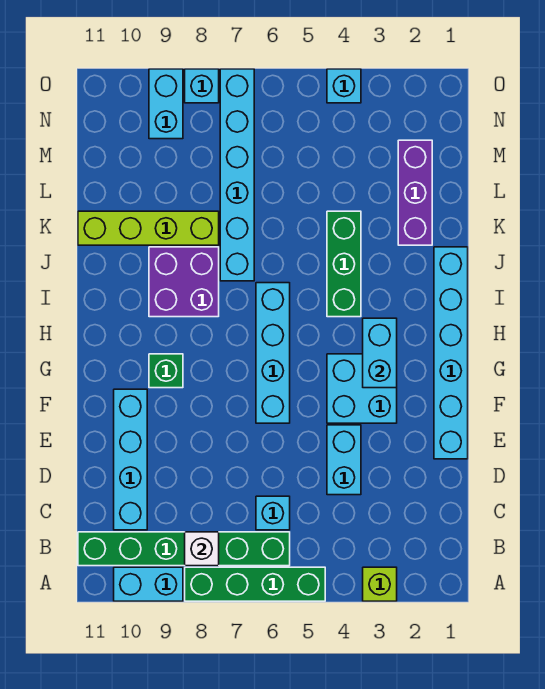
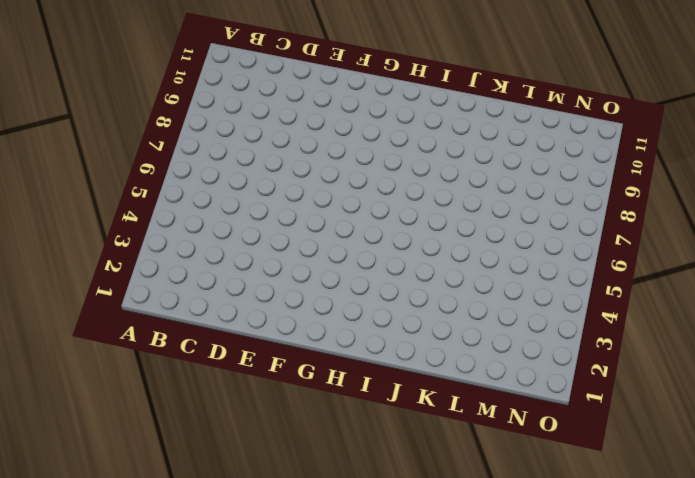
none -> lime 1x1 brick [363,567,397,601]
none -> green 1x4 brick [185,567,325,601]
none -> cyan 1x2 brick [114,567,183,601]

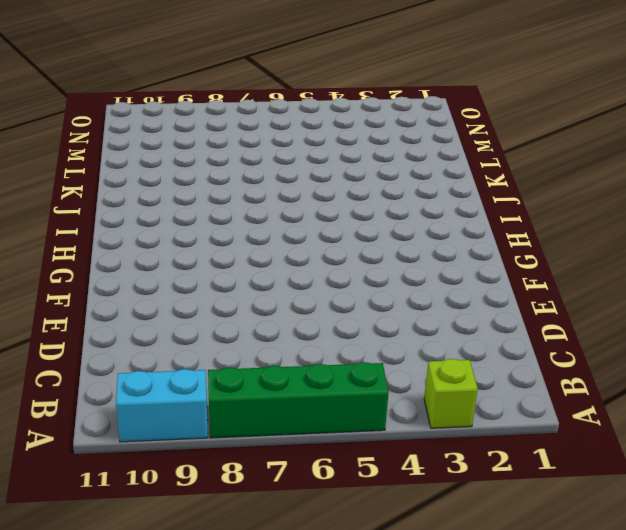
none -> green 1x6 brick [78,532,290,566]
none -> cyan 1x1 brick [256,496,290,530]
none -> cyan 1x4 brick [114,389,147,530]

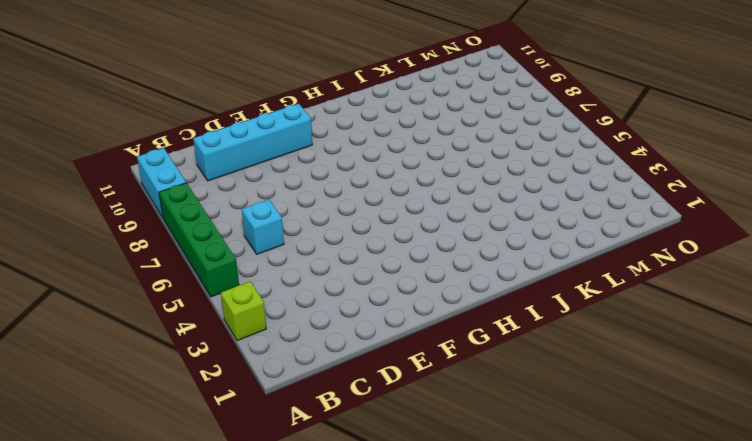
none -> green 1x6 brick [78,532,290,566]
none -> cyan 1x2 brick [327,425,361,495]
none -> cyan 1x6 brick [434,247,468,459]

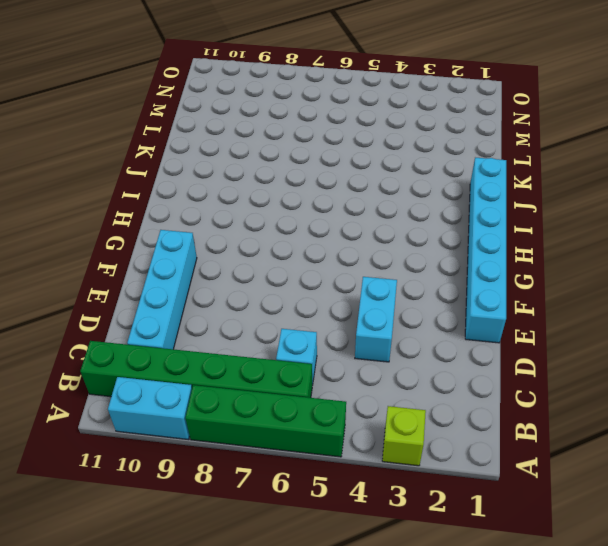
none -> cyan 2x2 brick [327,354,397,423]
none -> cyan 1x4 brick [256,283,290,423]
none -> green 1x1 brick [149,354,183,388]

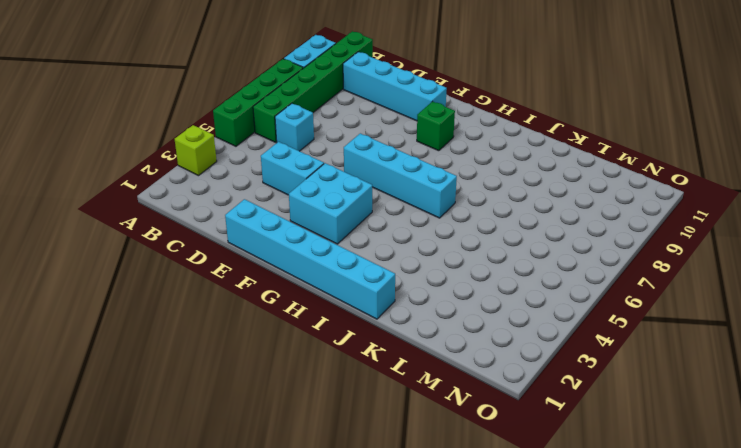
none -> green 1x3 brick [327,211,361,317]
none -> purple 2x2 brick [149,247,219,317]
none -> cyan 1x6 brick [220,69,254,281]

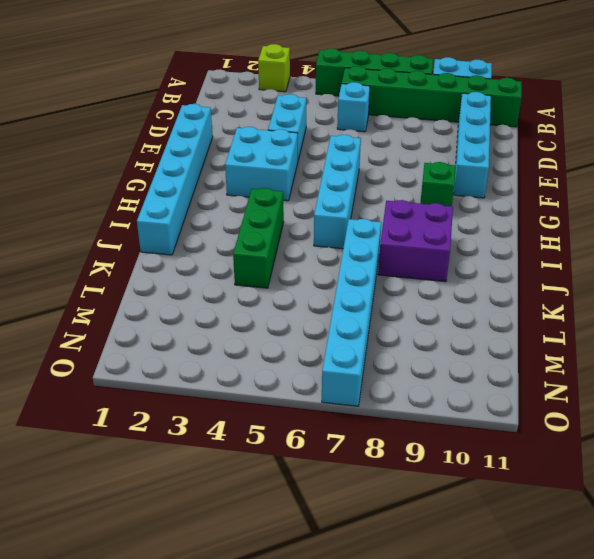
none -> purple 1x3 brick [398,140,432,245]
none -> lime 1x4 brick [78,211,219,245]
none -> cyan 1x2 brick [149,69,183,139]

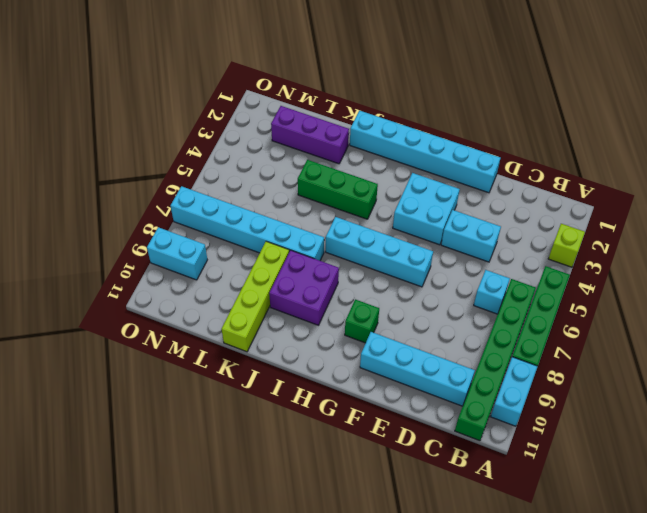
none -> cyan 1x1 brick [327,69,361,103]
none -> cyan 1x1 brick [185,69,219,103]
none -> white 1x1 brick [185,532,219,566]

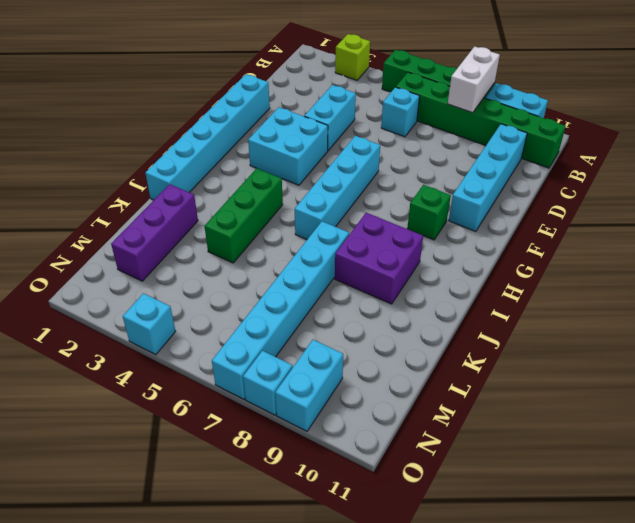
white 1x2 brick [448,46,500,113] -> white 1x1 brick [185,532,219,566]
none -> lime 1x4 brick [78,211,219,245]
none -> cyan 1x2 brick [363,318,397,388]

